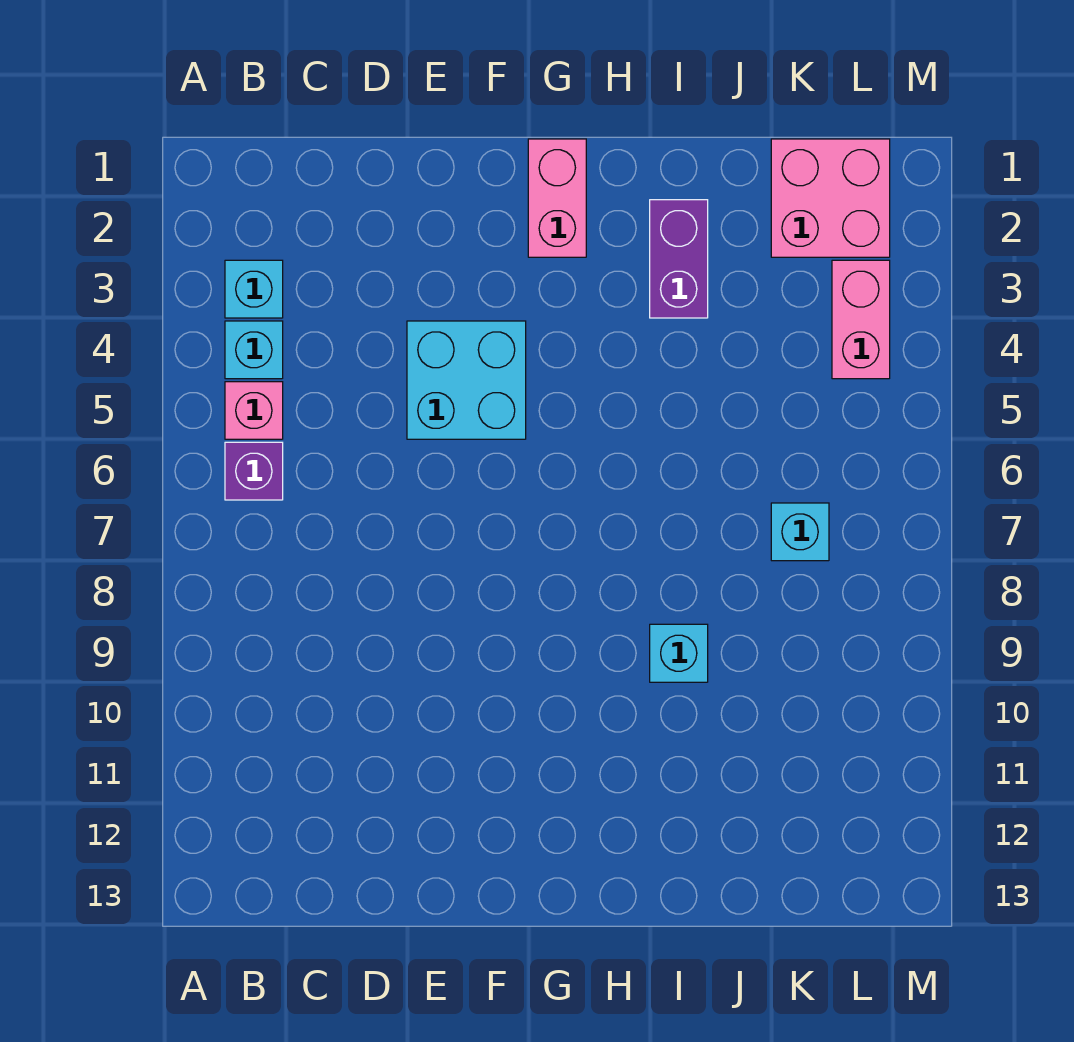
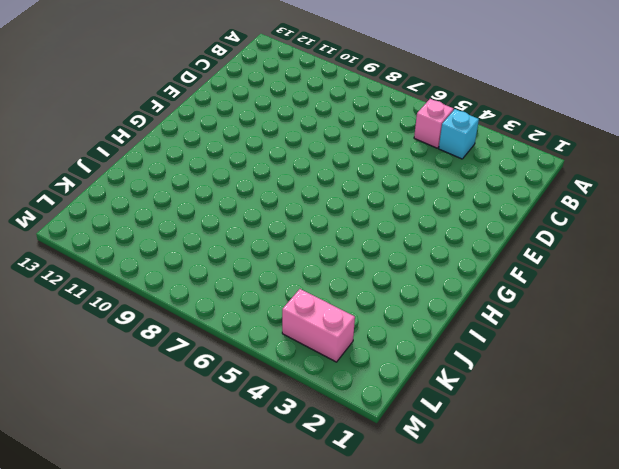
none -> cyan 1x1 brick [225,260,283,318]
none -> purple 1x1 brick [225,442,283,500]

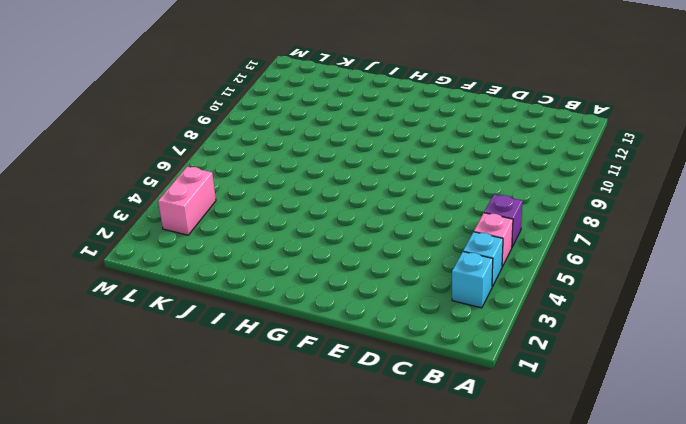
none -> cyan 2x2 brick [407,321,526,439]
none -> pink 1x2 brick [528,139,586,257]

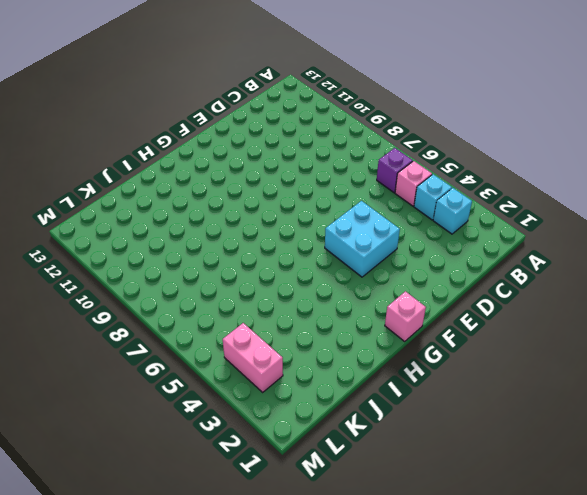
pink 1x1 brick [385,291,426,341] -> pink 1x2 brick [528,139,586,257]
none -> purple 1x2 brick [650,200,708,318]
none -> cyan 1x1 brick [650,624,708,682]

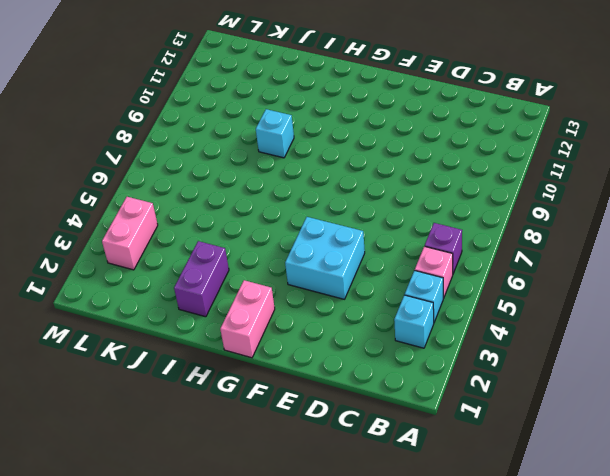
none -> pink 2x2 brick [771,139,890,257]
none -> cyan 1x1 brick [771,503,829,561]

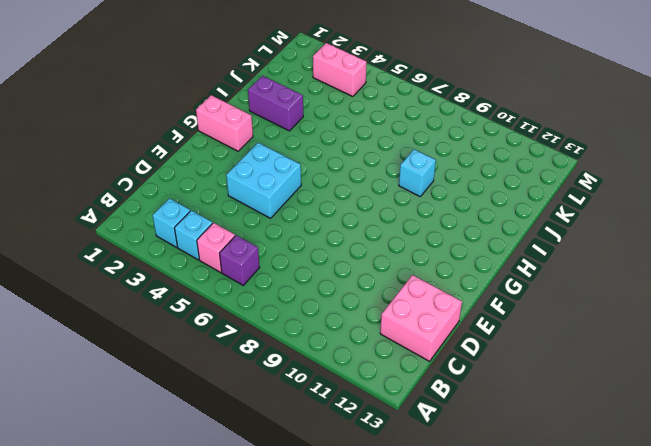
pink 2x2 brick [380,275,462,361] -> pink 2x2 brick moved to [771,139,890,257]
none -> cyan 1x1 brick [771,503,829,561]

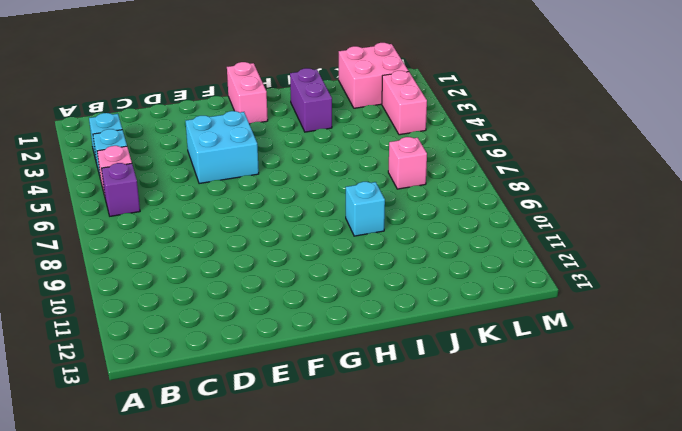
pink 1x1 brick [388,137,427,189] -> cyan 1x1 brick [771,503,829,561]

